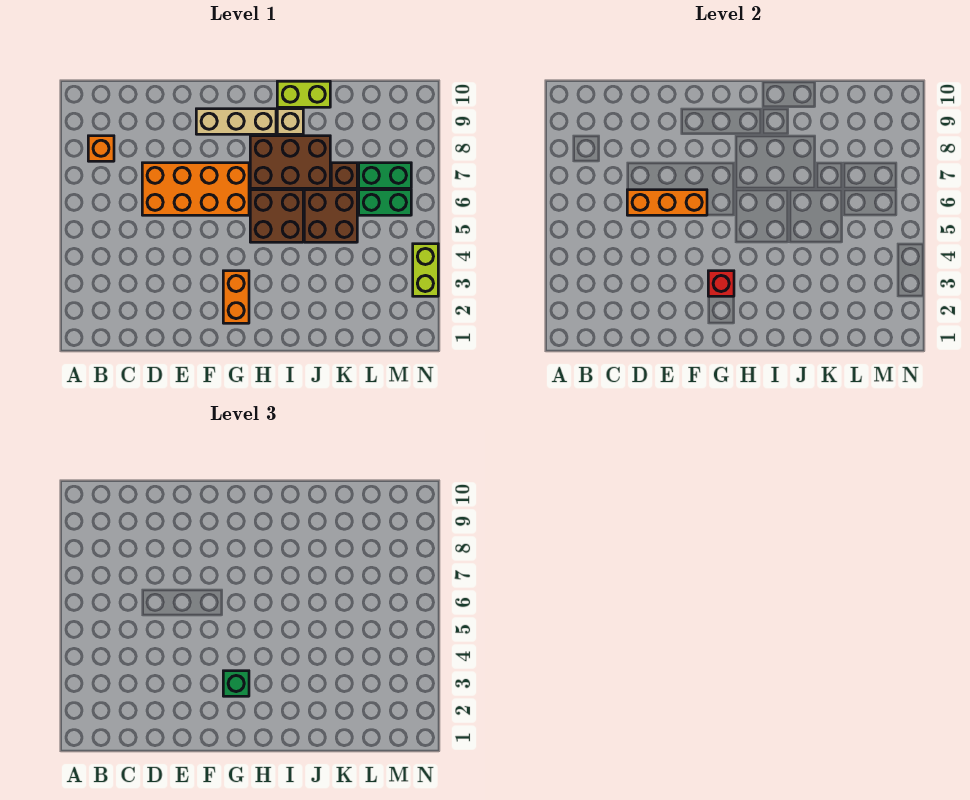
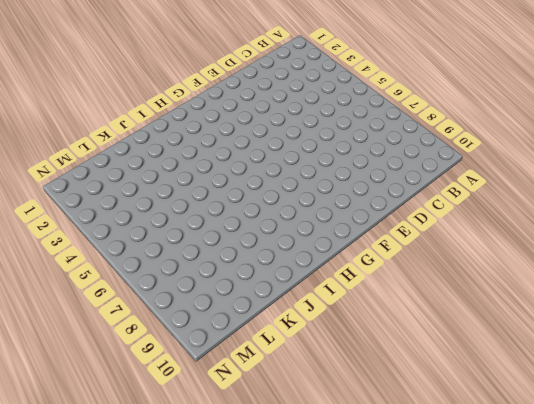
none -> orange 1x1 brick [88,136,114,161]
none -> orange 2x4 brick [142,163,249,215]
none -> tan 1x3 brick [196,109,276,134]

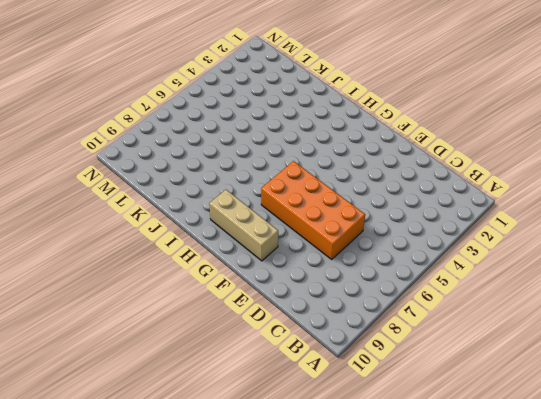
none -> orange 1x1 brick [88,136,114,161]
none -> orange 1x2 brick [223,271,249,323]
none -> brown 2x2 brick [250,190,303,242]

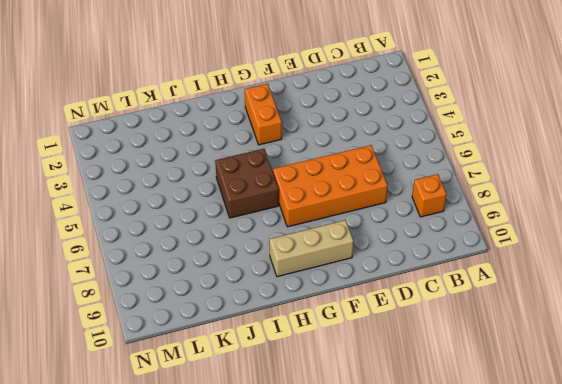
none -> brown 2x3 brick [250,136,330,188]
none -> tan 1x1 brick [277,109,303,134]
none -> lime 1x2 brick [277,81,330,107]

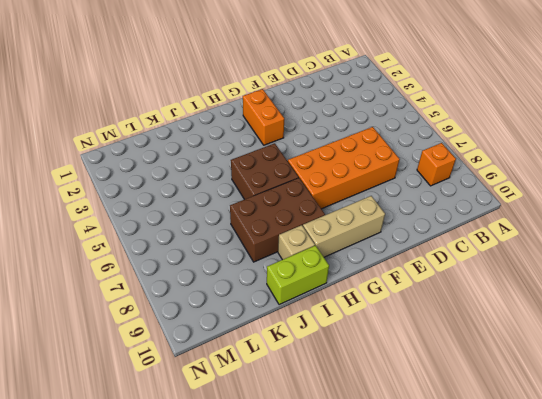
none -> brown 2x2 brick [304,190,357,242]
none -> brown 1x1 brick [331,163,357,188]
none -> green 1x2 brick [359,190,411,215]

